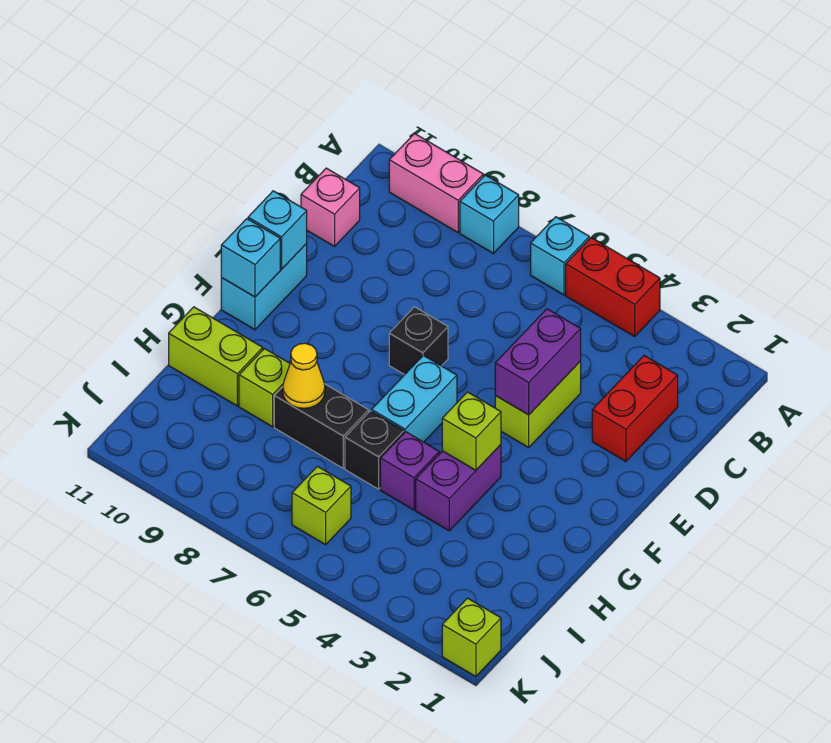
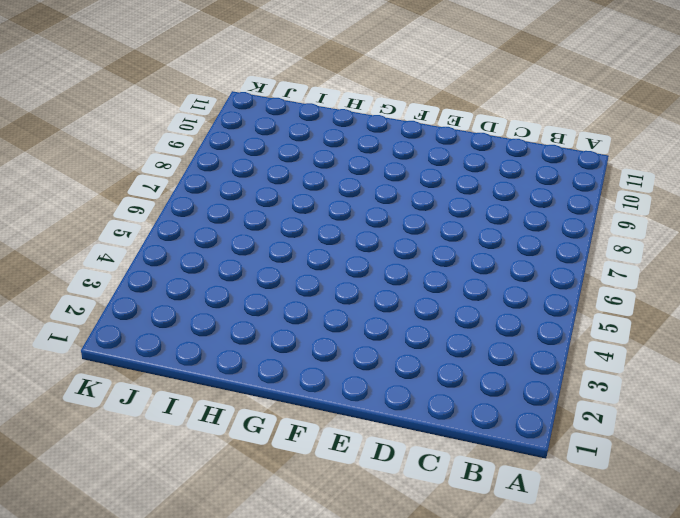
none -> red 1x2 brick [566,238,660,337]
none -> cyan 1x1 brick [531,217,589,295]
none -> cyan 1x1 brick [460,175,519,253]

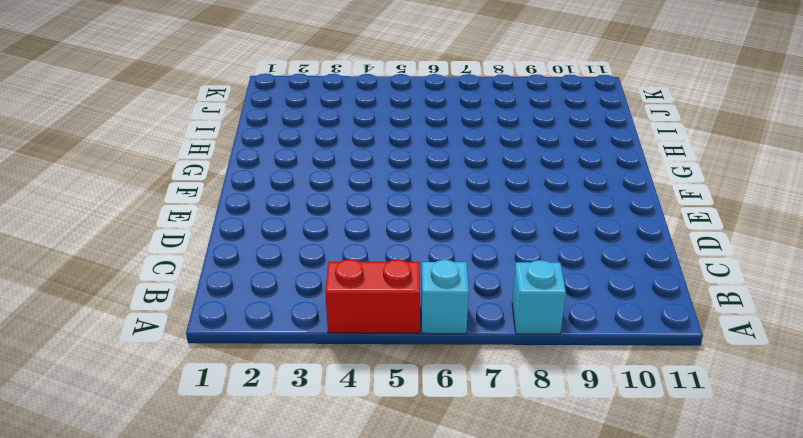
none -> pink 1x2 brick [389,134,483,232]
none -> red 1x2 brick [592,356,678,461]
none -> pink 1x1 brick [301,168,360,246]

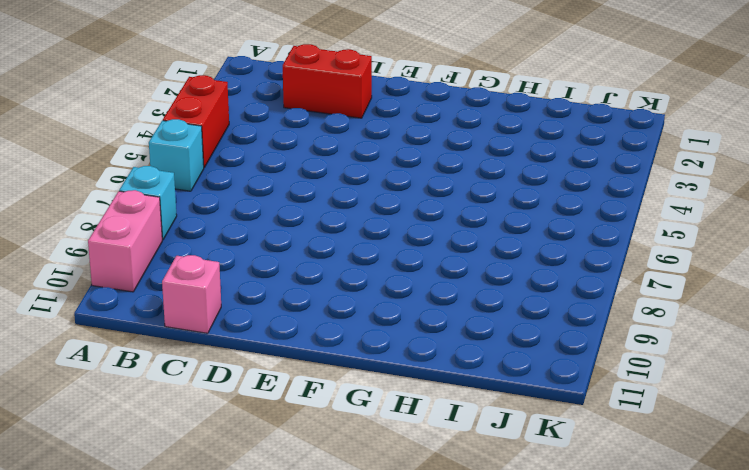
none -> lime 1x2 brick [495,362,581,447]
none -> black 1x1 brick [389,307,448,375]
none -> cyan 1x2 brick [221,244,307,330]

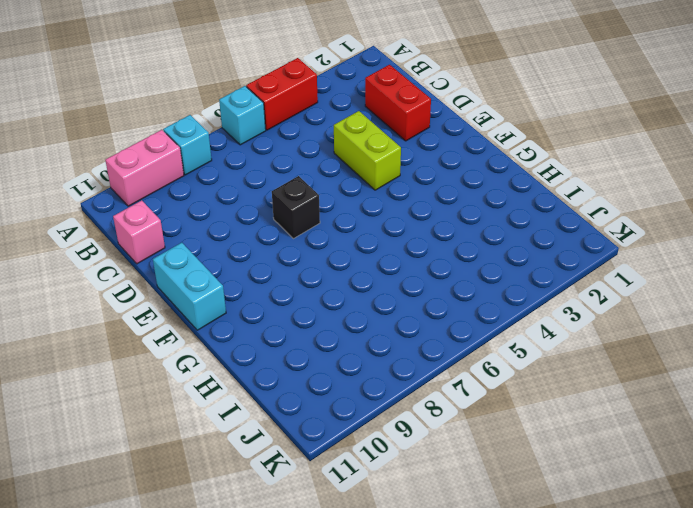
none -> cyan 1x2 brick [372,355,457,442]
none -> purple 1x2 brick [416,445,501,531]
none -> purple 1x1 brick [380,432,439,510]

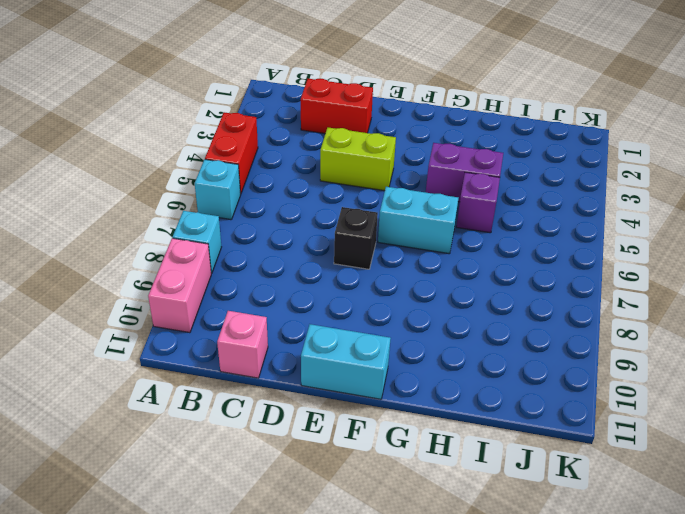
none -> black 1x1 brick [345,411,404,489]
none -> black 1x2 brick [274,384,369,468]
none -> lime 1x1 brick [239,349,290,427]

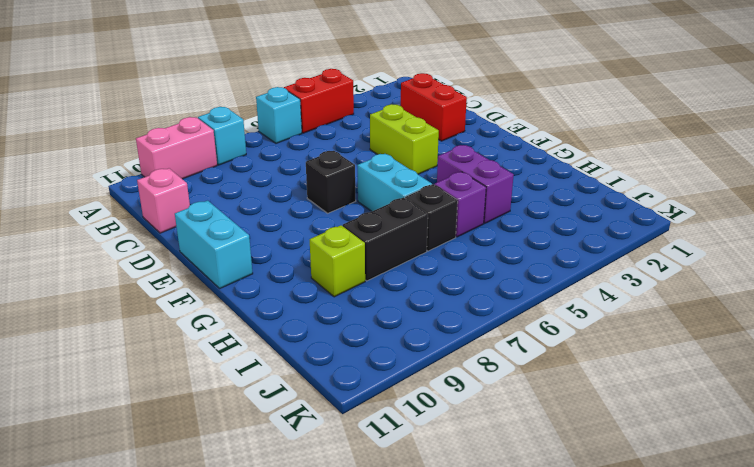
none -> lime 1x2 brick [169,307,263,406]
none -> lime 1x1 brick [292,466,351,545]
none -> lime 1x1 brick [442,598,501,677]

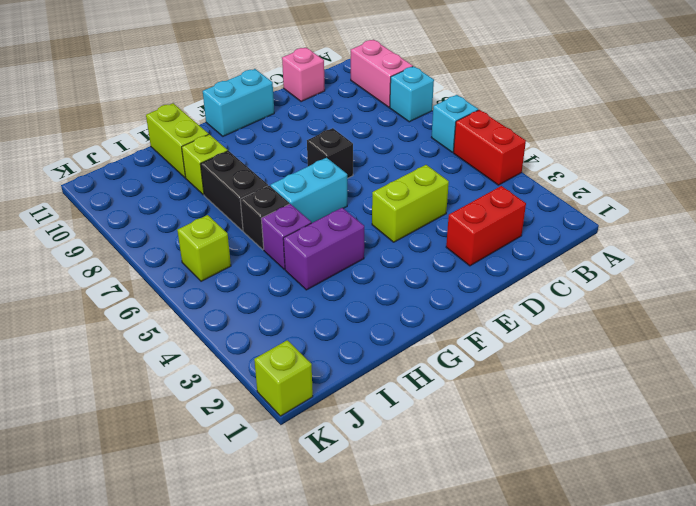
none -> purple 1x2 brick [495,309,581,415]
none -> cyan 1x1 brick [248,191,307,269]
none -> cyan 1x1 brick [221,219,280,297]

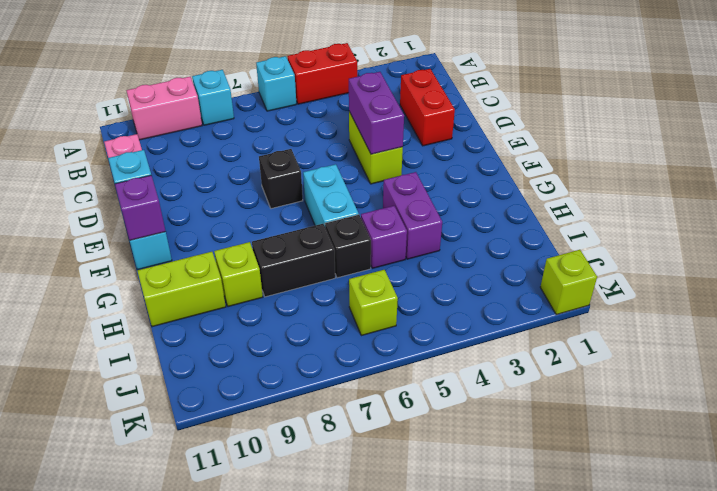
purple 1x1 brick [115,175,166,240] -> cyan 1x1 brick [221,219,280,297]
none -> lime 1x1 brick [442,392,501,470]
none -> yellow 1x1 cone [283,343,325,408]

